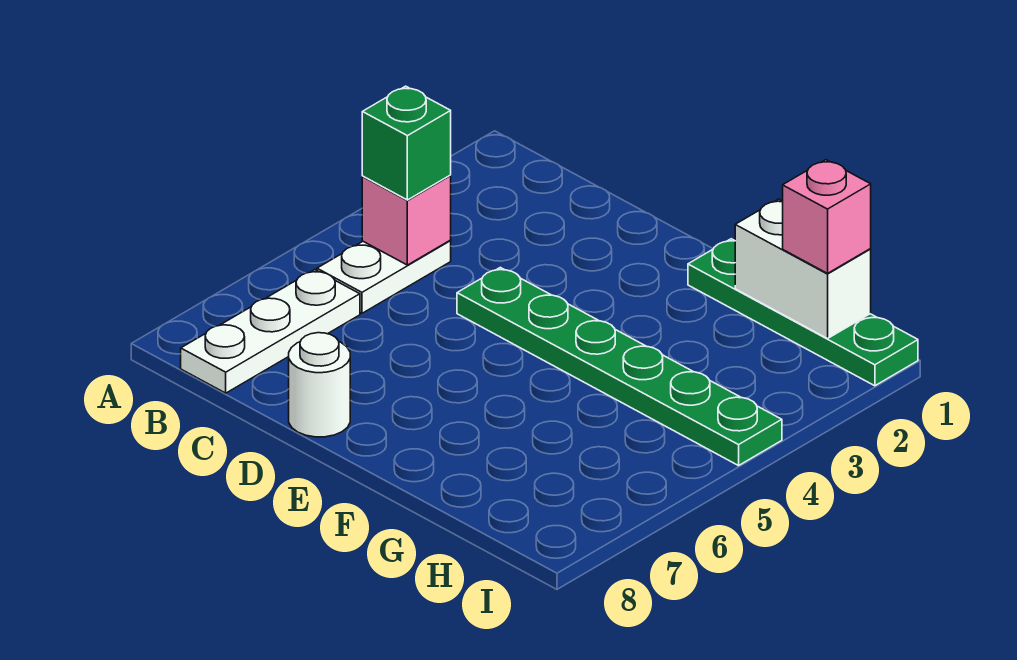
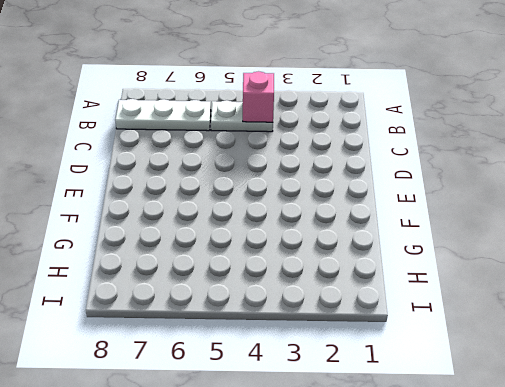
none -> green 1x6 plate [457,267,782,466]
none -> white 1x1 round brick [289,333,350,437]

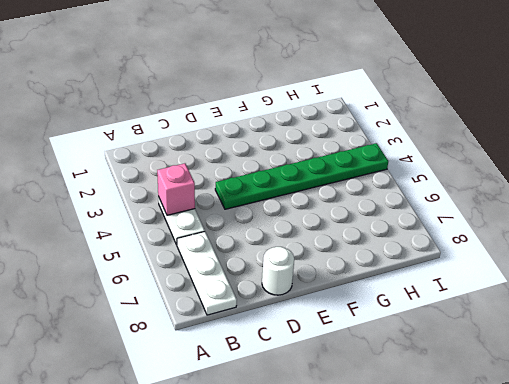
none -> green 1x4 plate [688,239,918,386]
none -> white 1x2 brick [735,199,871,339]

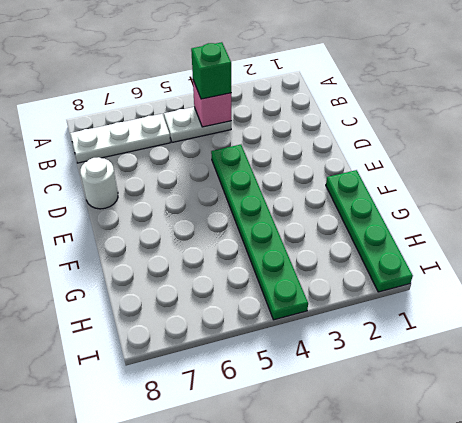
none -> white 1x2 brick [735,199,871,339]
none -> pink 1x1 brick [783,160,871,273]

